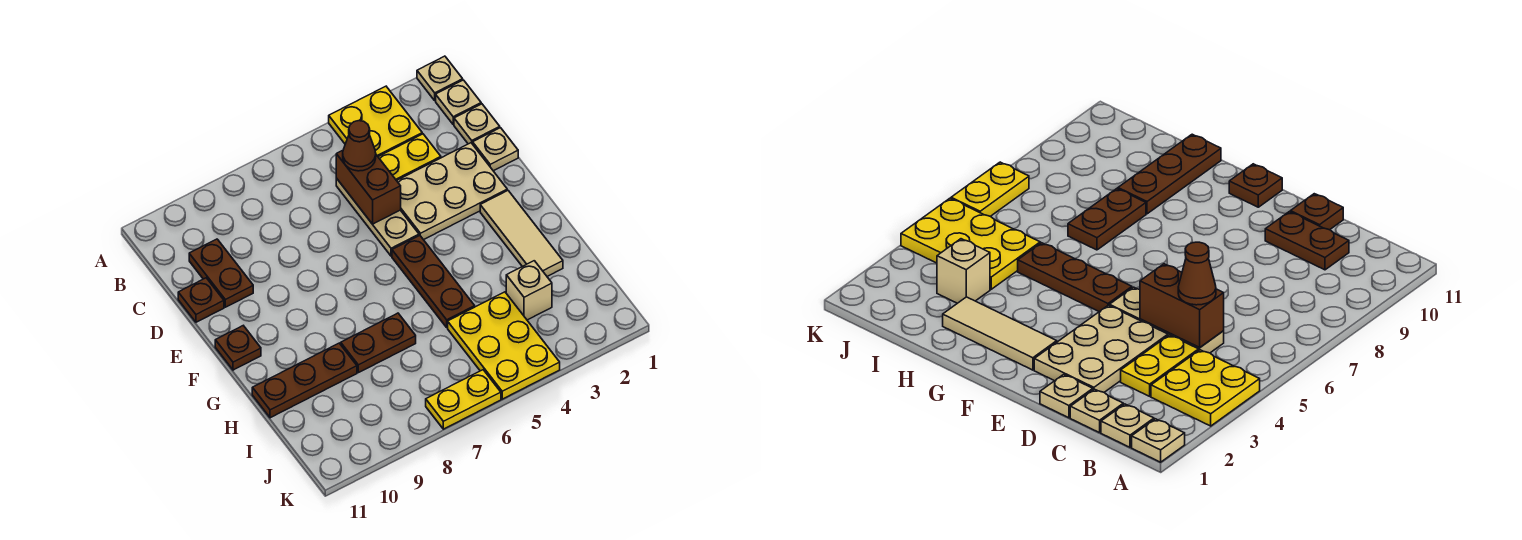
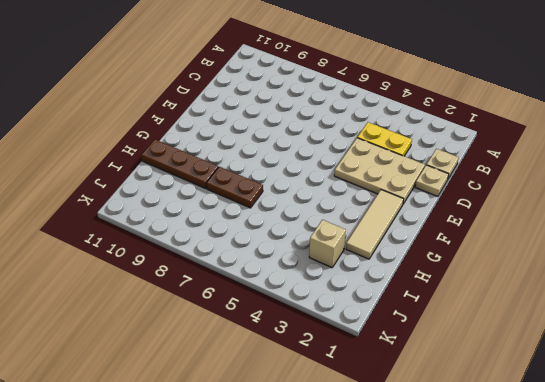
none -> tan 1x1 plate [417,56,463,100]
none -> yellow 2x2 plate [329,86,422,157]
none -> tan 1x1 plate [436,80,481,124]

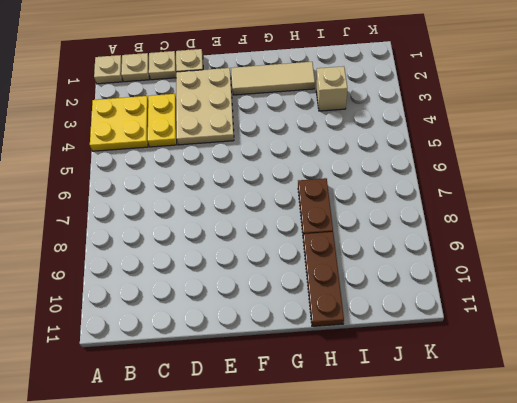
none -> tan 1x3 plate [336,178,419,256]
none -> brown 1x2 plate [189,239,253,307]
none -> brown 1x1 plate [178,278,224,322]

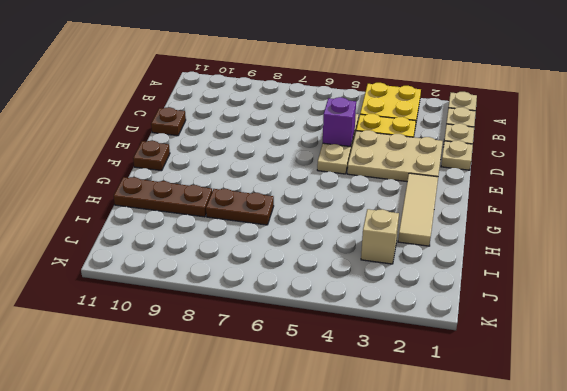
purple 1x1 brick [323,97,356,147] -> brown 1x2 brick [336,150,401,224]
none -> brown 1x2 plate [189,239,253,307]
none -> brown 1x3 plate [392,236,475,327]
none -> yellow 2x3 plate [448,292,560,399]

